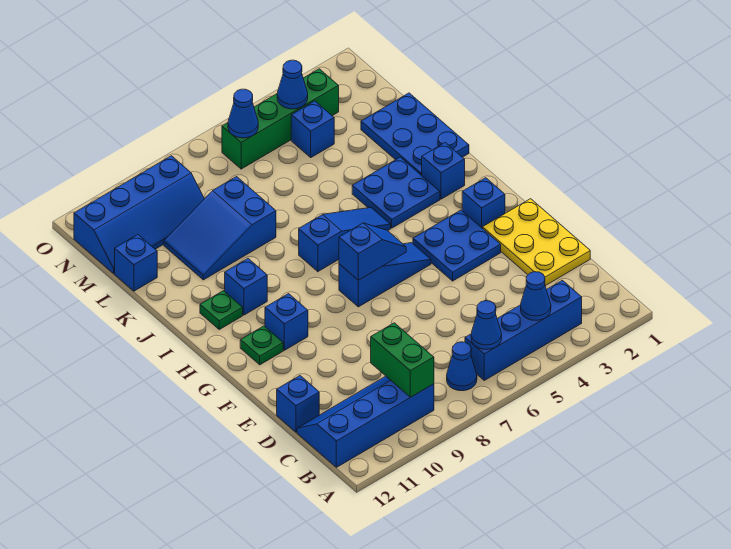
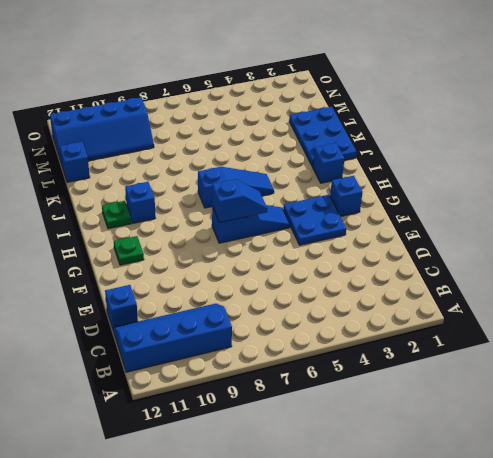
none -> blue 1x4 brick [465,280,582,380]
none -> blue 1x1 cone [447,342,477,391]
none -> yellow 2x3 plate [483,199,590,286]

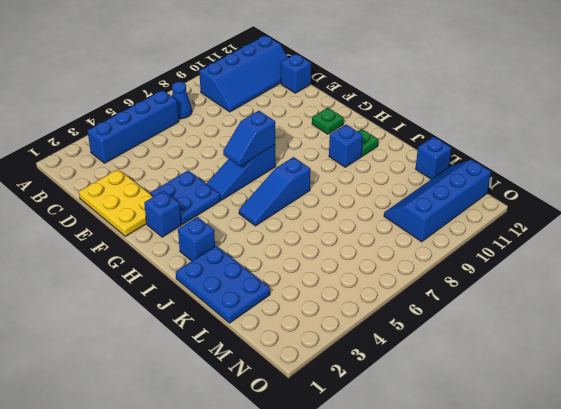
none -> blue 1x1 brick [265,294,308,350]
none -> blue 2x2 plate [352,157,440,228]
none -> blue 2x3 slope [164,177,276,280]

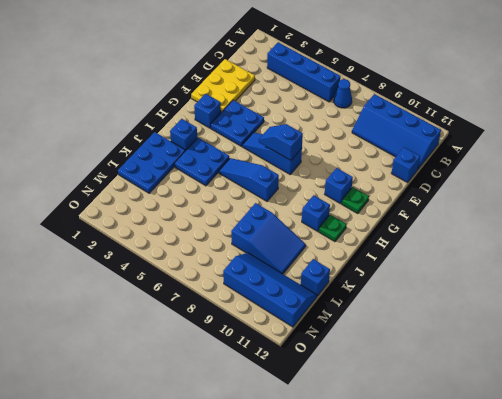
none -> blue 1x1 brick [291,101,334,157]
none -> green 1x4 brick [222,69,339,169]
none -> blue 1x1 cone [521,272,551,320]

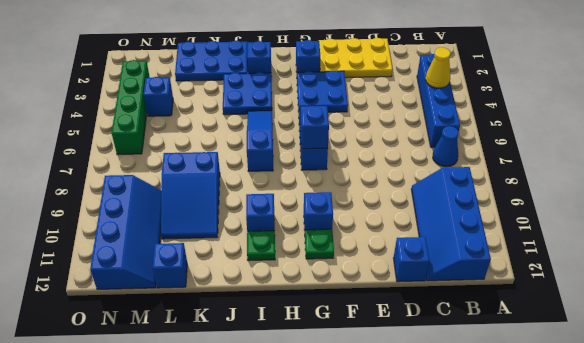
yellow 1x1 cone [426,47,451,88] -> blue 1x1 cone [521,272,551,320]
none -> blue 1x1 cone [471,301,502,349]
none -> green 1x2 brick [371,323,434,397]
none -> blue 1x1 cone [277,60,308,109]

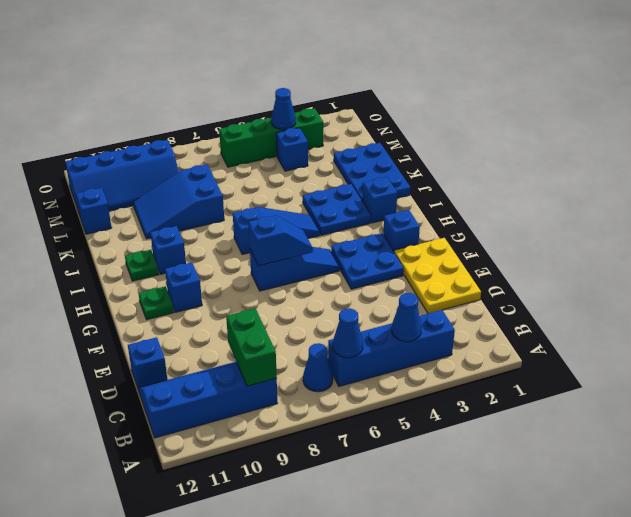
none -> blue 1x1 cone [228,89,258,138]

